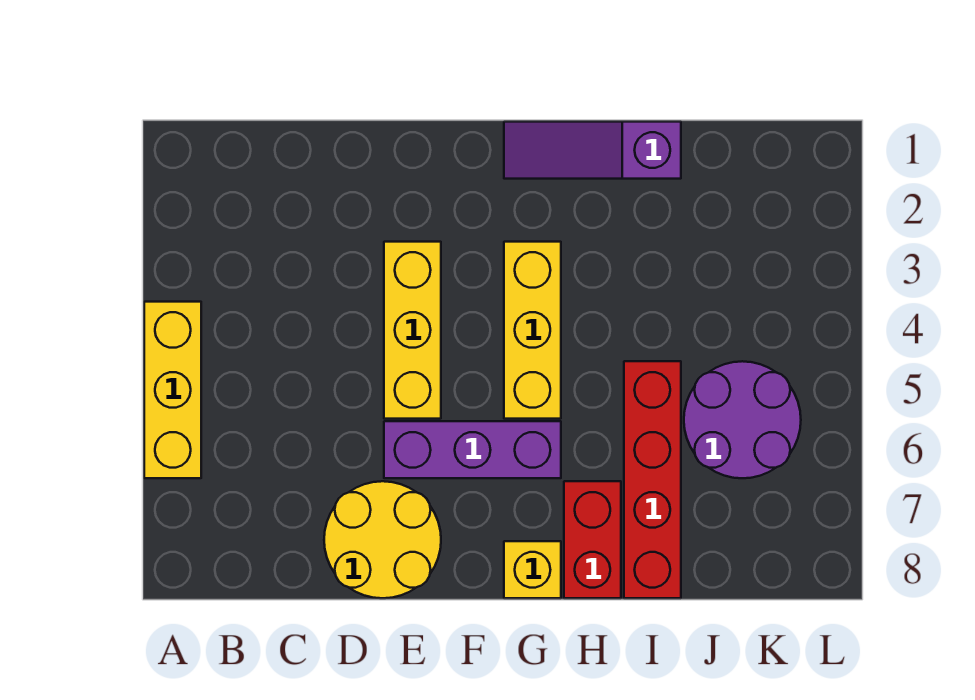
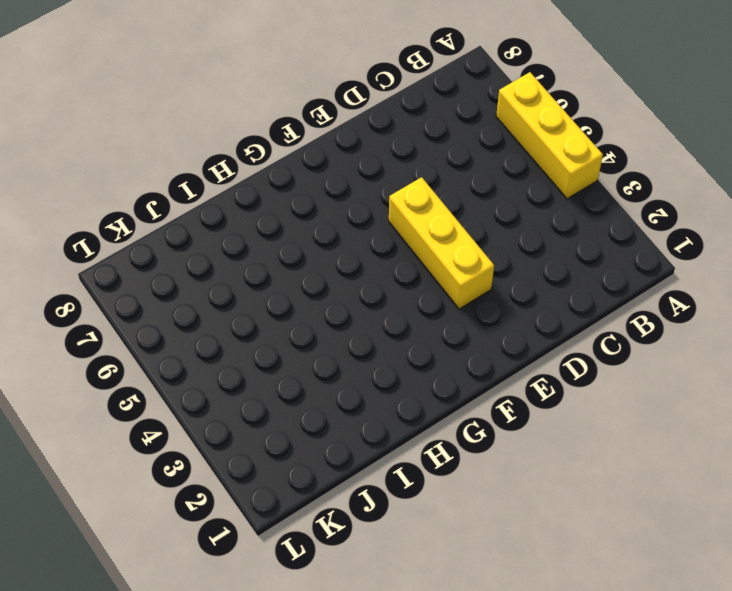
none -> yellow 2x2 round brick [324,481,441,598]
none -> purple 1x3 brick [384,421,561,478]

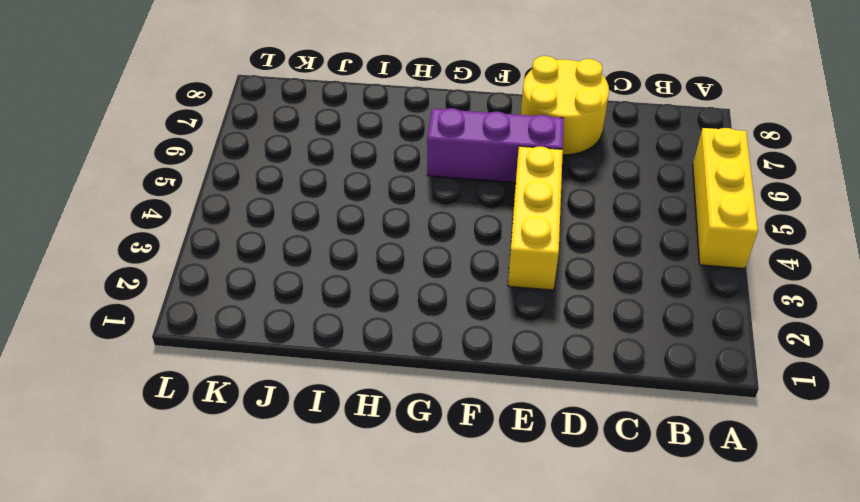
none -> purple 1x3 slope [504,122,681,179]
none -> yellow 1x3 brick [504,242,561,419]

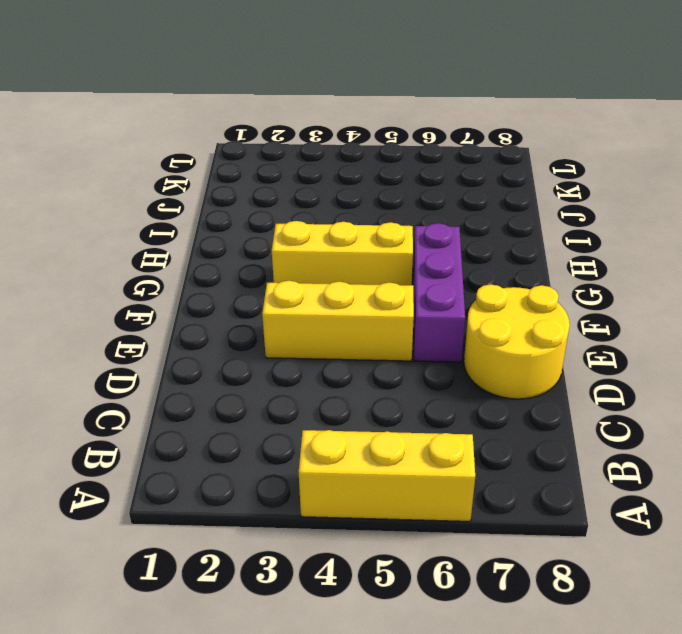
none -> purple 1x3 slope [504,122,681,179]
none -> yellow 1x1 brick [504,541,561,598]

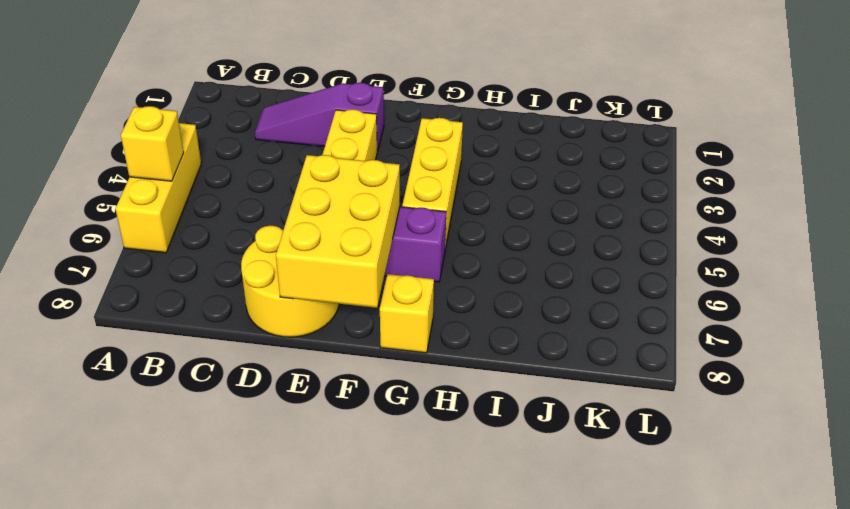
yellow 1x1 brick [121,106,184,181] -> none
purple 1x3 slope [255,83,384,151] -> purple 1x3 slope moved to [504,122,681,179]
yellow 2x3 brick [276,155,400,308] -> none
none -> red 1x2 brick [564,481,621,598]
none -> red 1x4 brick [624,361,681,598]

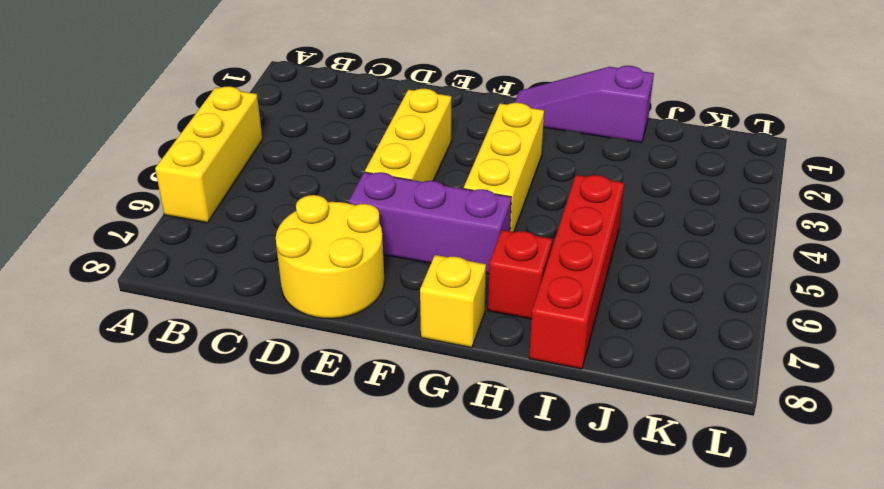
red 1x1 brick [488,230,552,319] -> red 1x2 brick [564,481,621,598]
none -> purple 2x2 round brick [684,361,801,478]

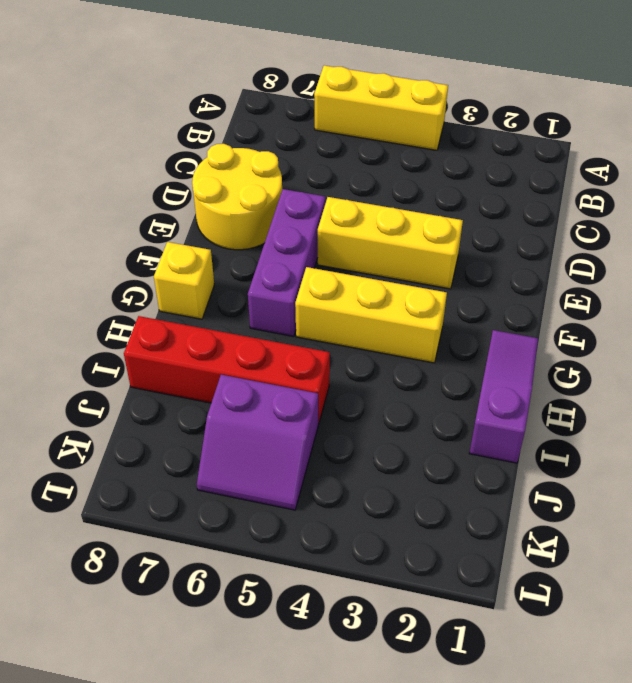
purple 2x2 slope [197,375,318,510] -> purple 2x2 round brick [684,361,801,478]
none -> red 1x2 brick [564,481,621,598]

